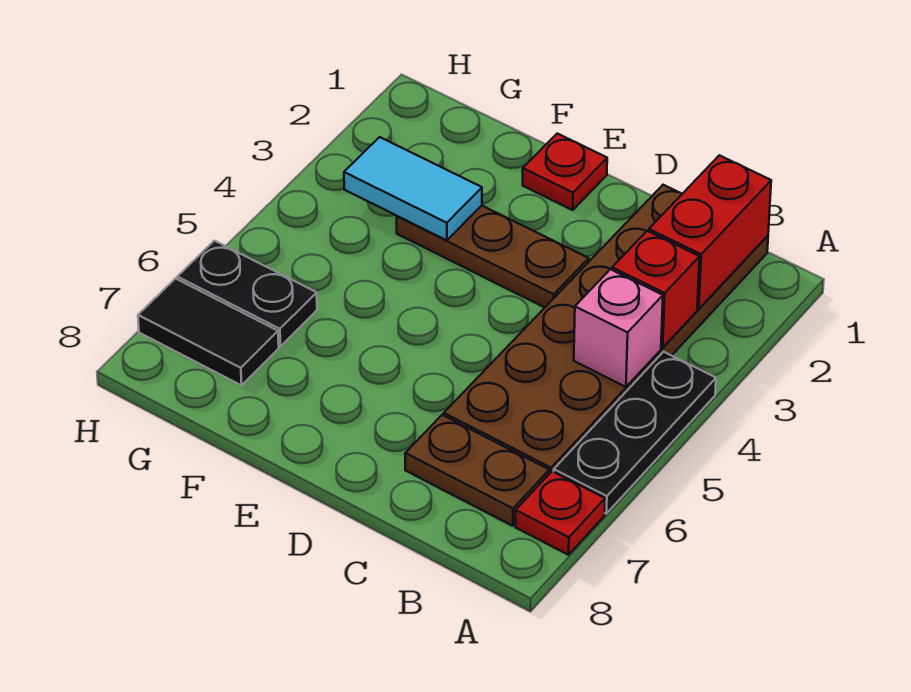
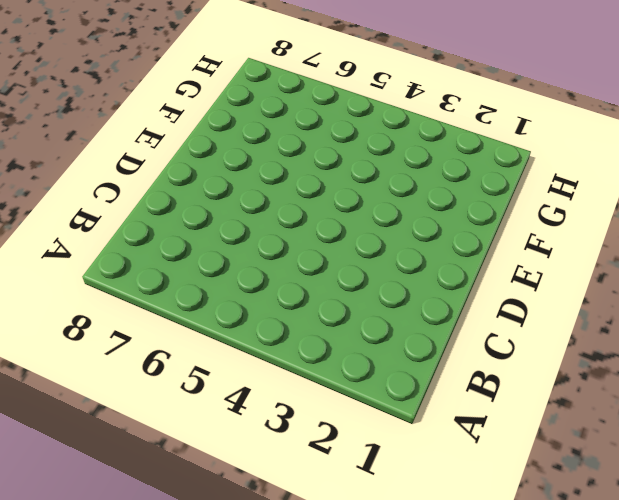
none -> black 1x3 plate [554,352,716,513]
none -> red 1x1 plate [516,471,605,555]
none -> brown 2x6 plate [444,185,768,474]

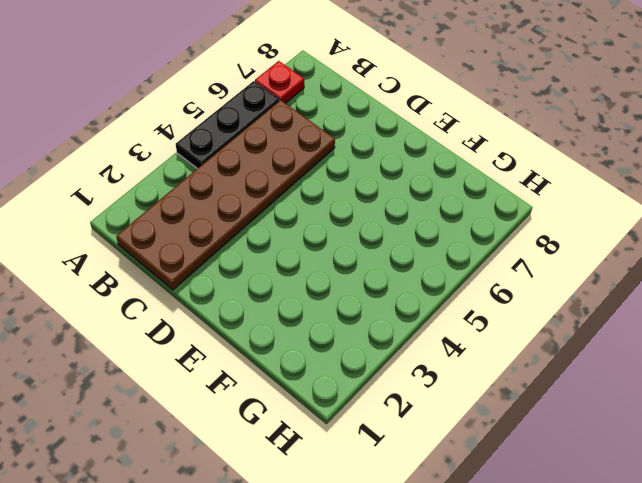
none -> brown 1x2 plate [405,415,549,526]
none -> brown 1x3 plate [397,206,589,307]
none -> red 1x1 plate [523,134,607,210]

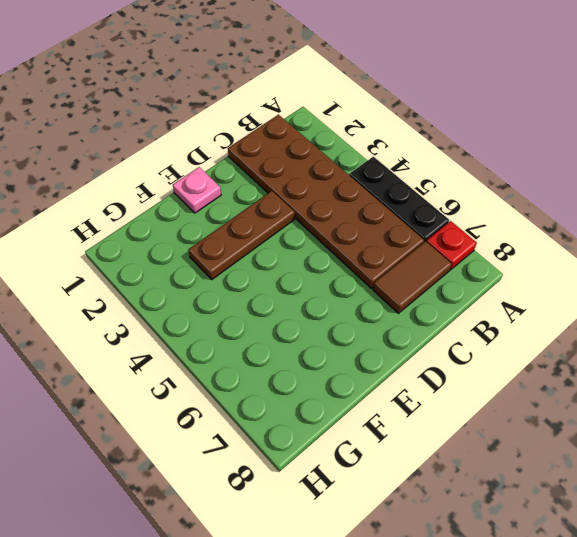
brown 1x2 tile [373,241,452,313] -> brown 1x2 plate [405,415,549,526]
pink 1x1 plate [173,167,221,213] -> red 1x1 plate [523,134,607,210]
none -> black 1x2 plate [177,241,317,346]
none -> black 1x2 tile [138,279,279,385]
none -> red 1x2 brick [649,155,771,309]

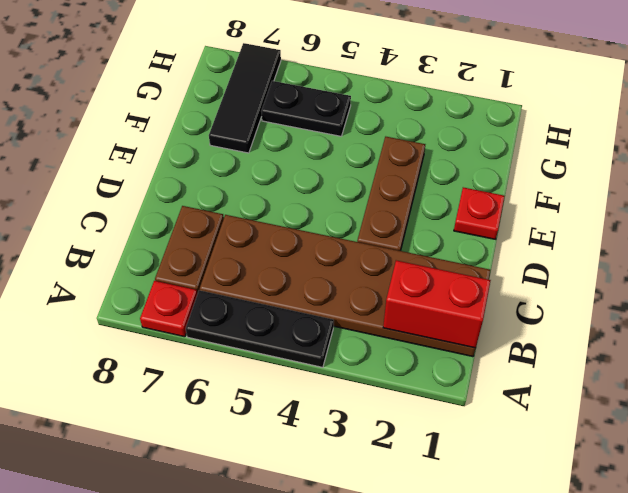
black 1x3 tile [209,43,281,153] -> black 1x2 tile [138,279,279,385]
black 1x2 plate [261,81,351,136] -> black 1x2 plate turned to [177,241,317,346]
none -> red 1x1 brick [612,231,700,348]
none -> pink 1x1 brick [574,269,663,387]
none -> cyan 1x2 tile [344,137,482,240]

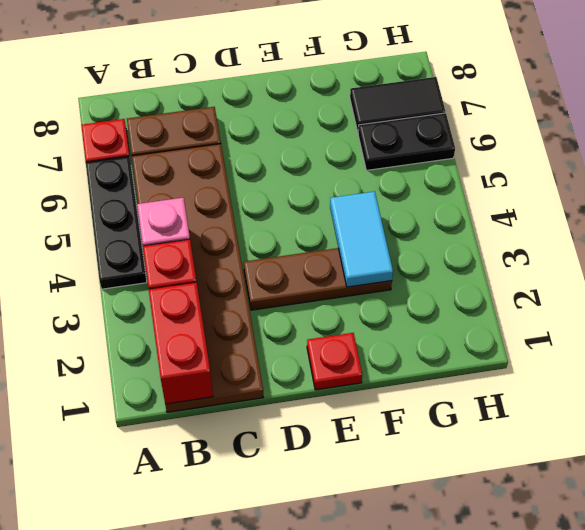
cyan 1x2 tile [330,192,393,287] -> cyan 1x2 tile turned to [344,137,482,240]

